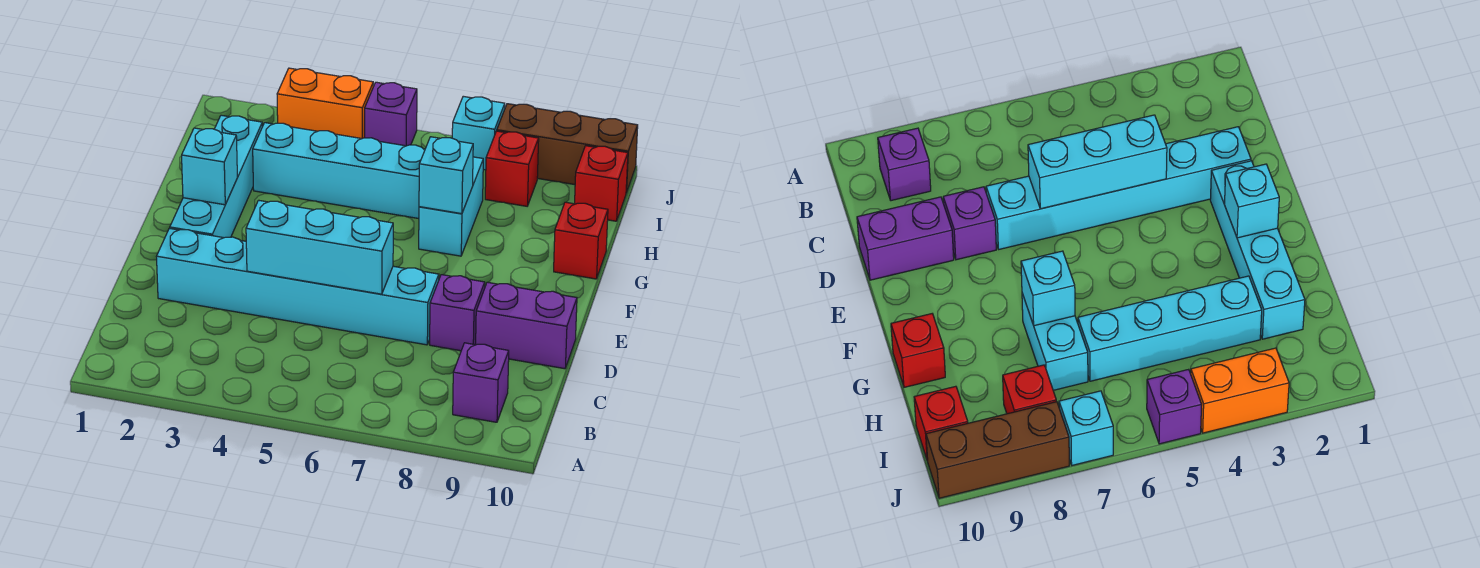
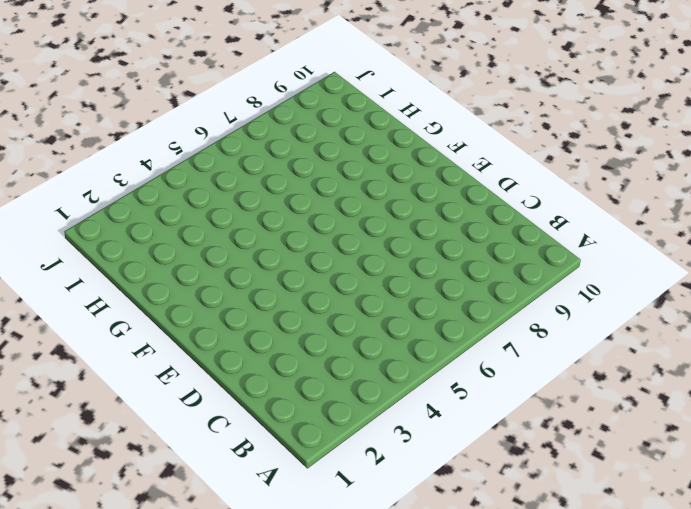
none -> purple 1x1 brick [453,343,509,422]
none -> cyan 1x6 brick [157,228,439,345]
none -> purple 1x1 brick [430,275,485,351]

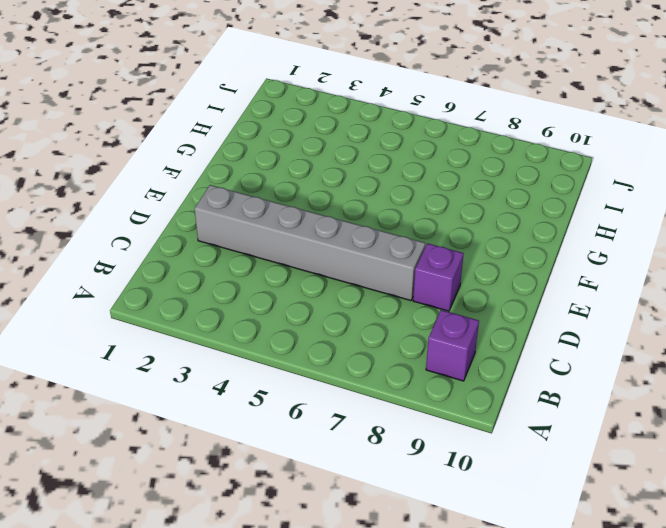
grey 1x6 brick [195,185,425,301] -> cyan 1x6 brick [157,228,439,345]
none -> purple 1x2 brick [476,282,577,369]
none -> cyan 1x4 brick [170,115,262,238]
none -> cyan 1x2 brick [419,157,483,256]

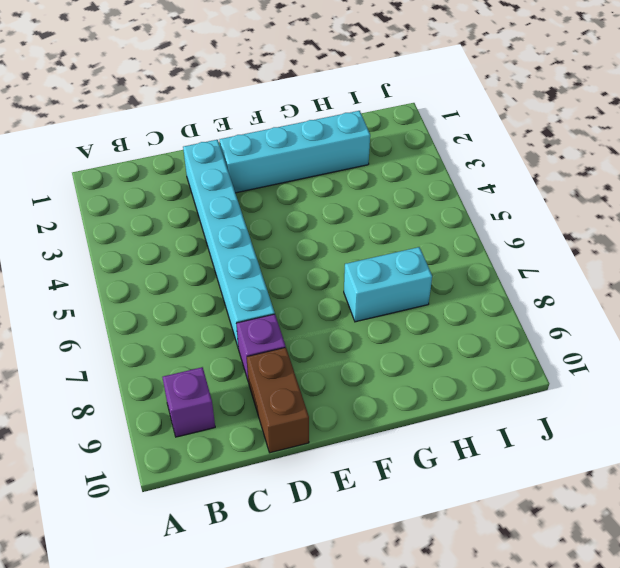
brown 1x2 brick [247,348,309,453] -> purple 1x2 brick [476,282,577,369]
none -> red 1x1 brick [554,202,608,279]
none -> cyan 1x4 brick [253,123,425,219]
none -> red 1x1 brick [485,131,539,206]

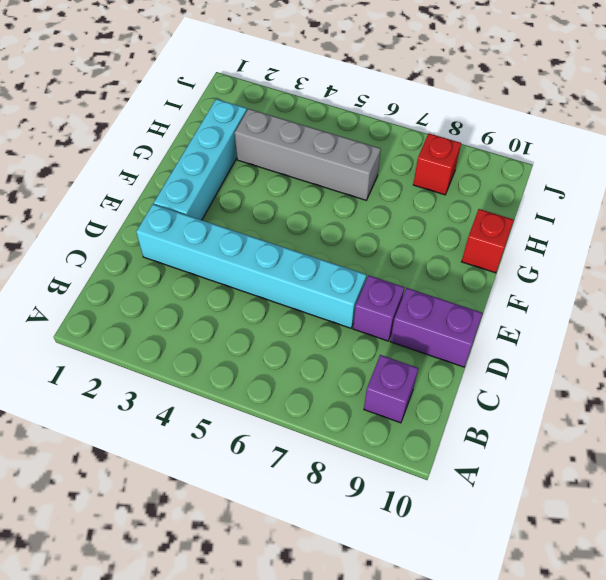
grey 1x4 brick [235,109,381,200] -> cyan 1x4 brick [253,123,425,219]
none -> cyan 1x2 brick [419,157,483,256]
none -> red 1x1 brick [575,146,628,221]
none -> orange 1x2 brick [277,68,373,139]

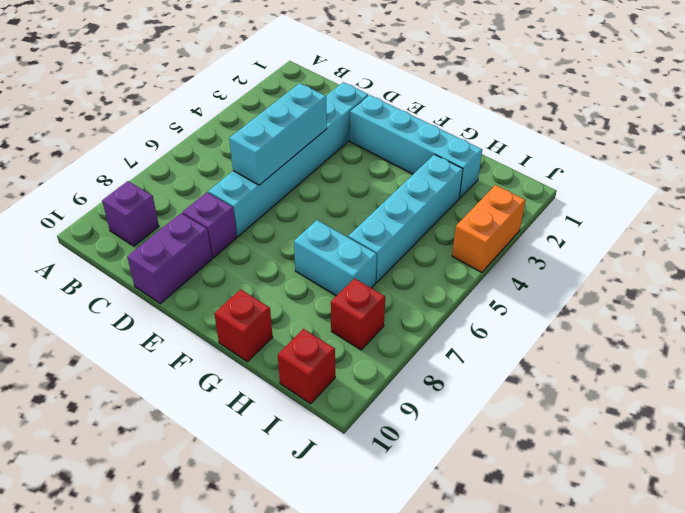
none -> purple 1x1 brick [365,82,417,146]
none -> cyan 1x1 brick [452,96,505,170]
none -> brown 1x3 brick [497,104,638,193]

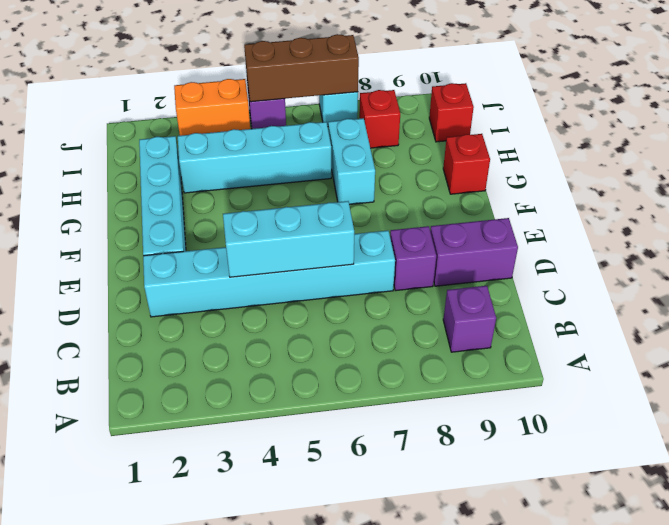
brown 1x3 brick [244,34,359,102] -> brown 1x3 brick moved to [497,104,638,193]
none -> cyan 1x1 brick [182,128,237,205]
none -> cyan 1x1 brick [419,137,473,214]

